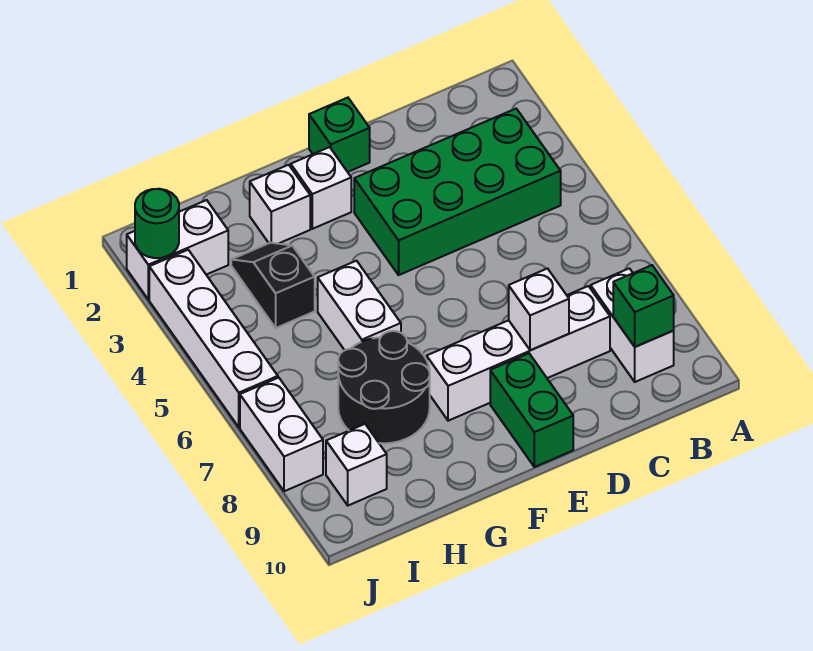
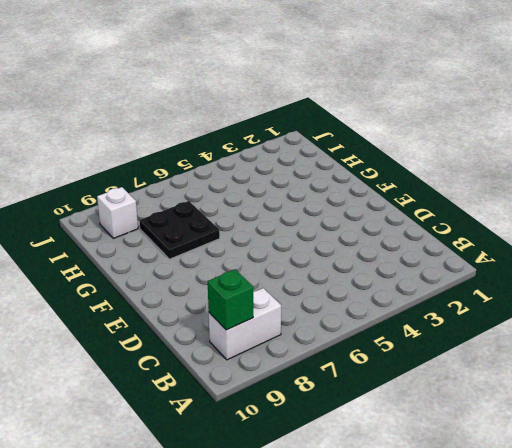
black 2x2 plate [139,201,220,259] -> black 2x2 round brick [338,331,430,443]
none -> green 2x4 brick [354,109,561,275]
none -> white 1x4 brick [427,286,610,421]
none -> green 1x1 brick [309,98,370,172]

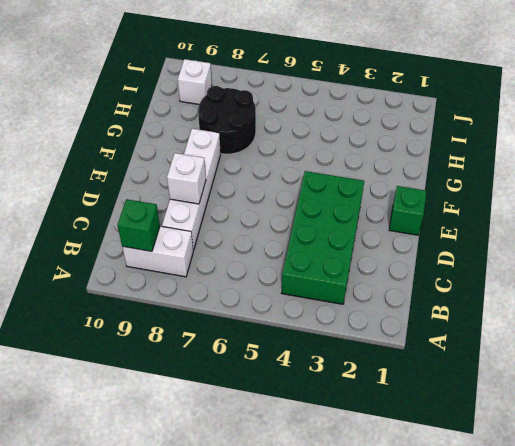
none -> green 1x2 brick [490,353,573,467]
none -> white 1x1 brick [291,147,351,229]
none -> white 1x1 brick [250,165,310,244]

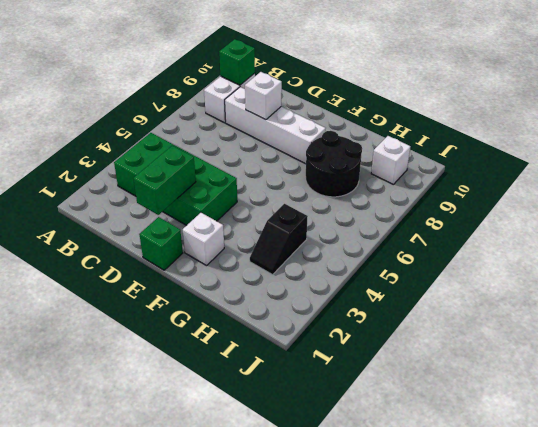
green 1x2 brick [134,146,196,215] -> green 1x2 brick moved to [490,353,573,467]
none -> white 1x1 brick [250,165,310,244]
none -> white 1x2 brick [318,261,401,350]
none -> white 1x2 brick [127,200,228,299]

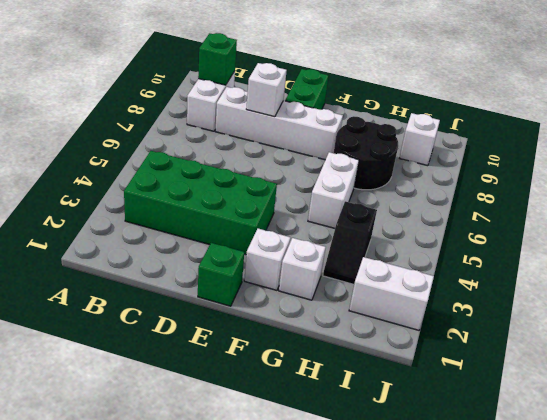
none -> white 1x4 brick [149,250,278,427]
none -> white 1x2 brick [240,378,323,491]
none -> green 1x1 round brick [135,189,179,258]

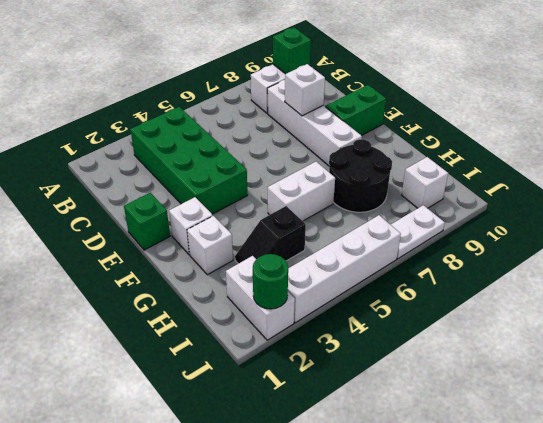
white 1x2 plate [391,205,445,259] -> white 1x2 brick [240,378,323,491]

